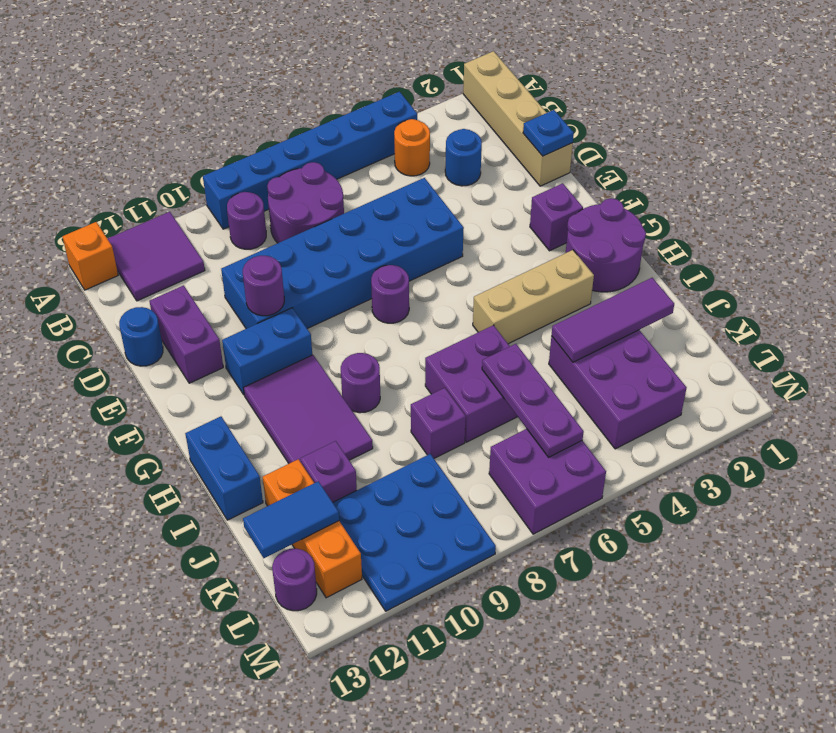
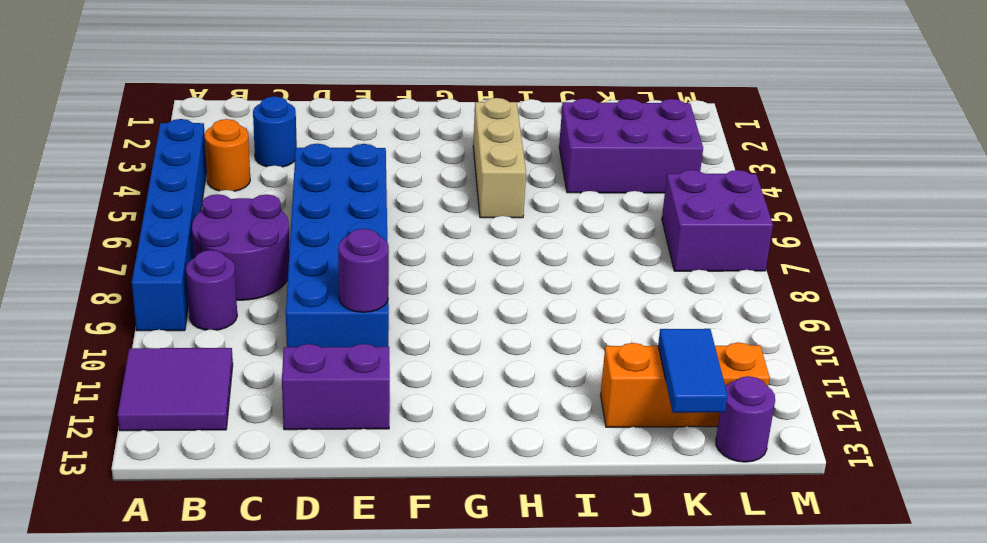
none -> tan 1x4 brick [463,51,573,186]
none -> orange 1x1 brick [62,222,118,290]
none -> blue 1x1 round brick [119,307,163,366]
none -> purple 1x1 brick [530,183,583,251]

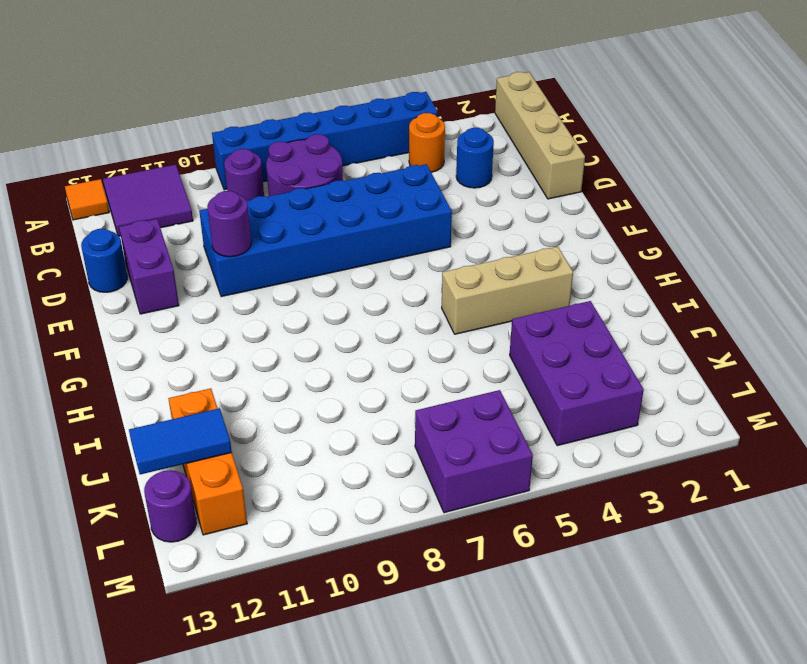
orange 1x1 tile [65,179,109,220] -> orange 1x1 brick [62,222,118,290]
none -> purple 1x1 brick [530,183,583,251]
none -> purple 1x1 round brick [371,265,409,323]
none -> blue 1x2 brick [222,308,312,395]
none -> purple 2x2 round brick [566,198,646,292]

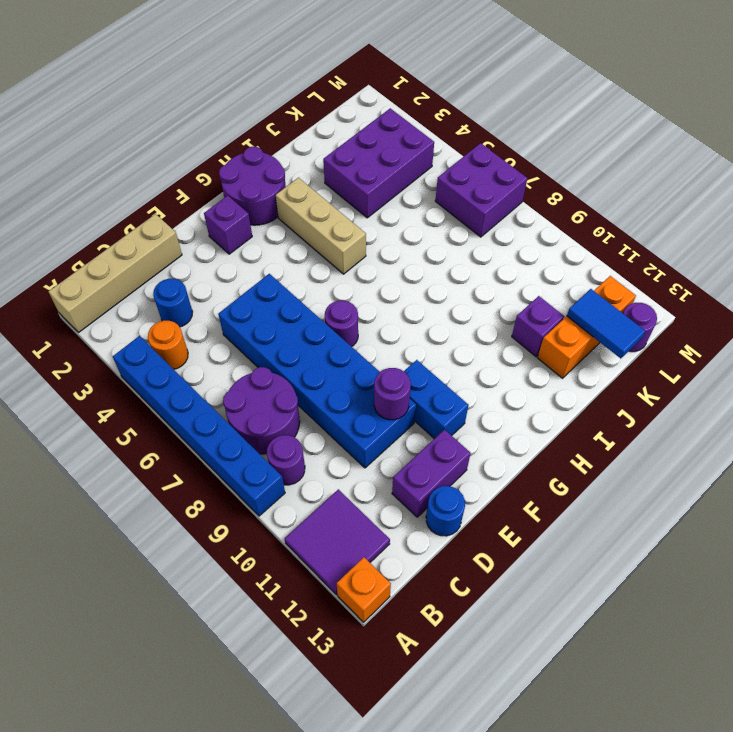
none -> purple 2x3 tile [244,355,373,463]
none -> purple 1x1 round brick [341,353,380,413]
none -> blue 1x2 brick [185,417,263,520]
none -> purple 2x2 brick [425,325,518,442]

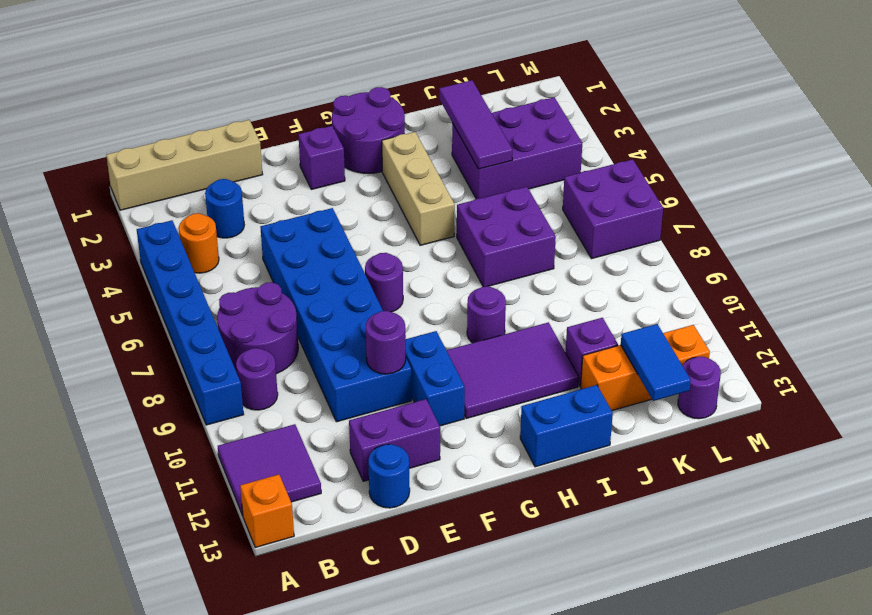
none -> purple 1x1 brick [411,388,466,458]
none -> blue 3x3 plate [333,454,496,611]
none -> blue 1x1 plate [523,110,574,156]
none -> purple 1x3 plate [482,344,584,457]

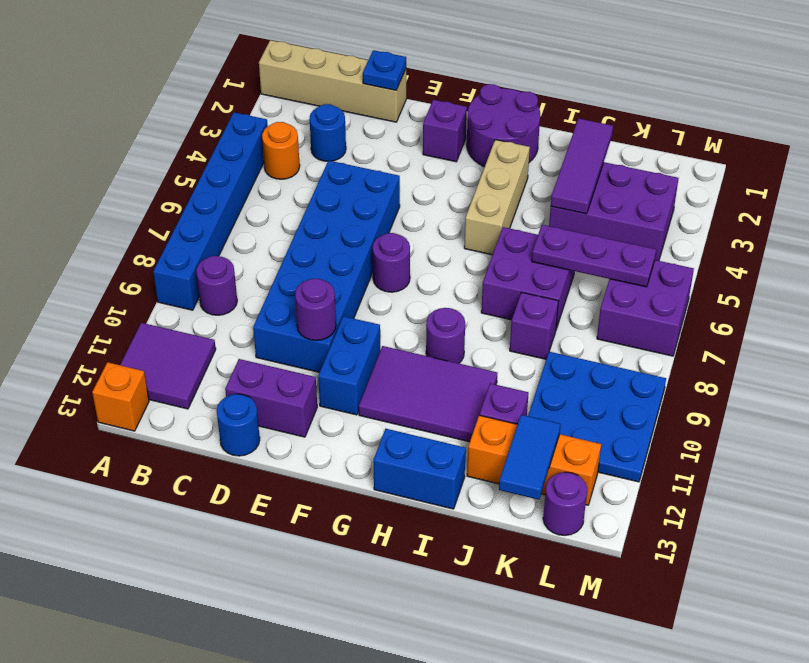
none -> purple 2x2 round brick [267,162,344,243]

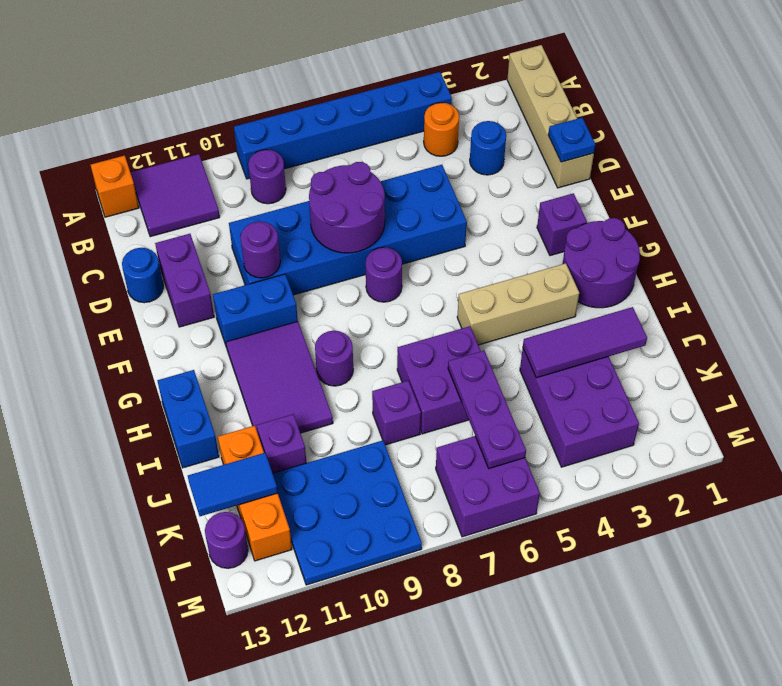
purple 2x2 round brick [309,162,385,253] -> purple 2x2 round brick moved to [267,162,344,243]

